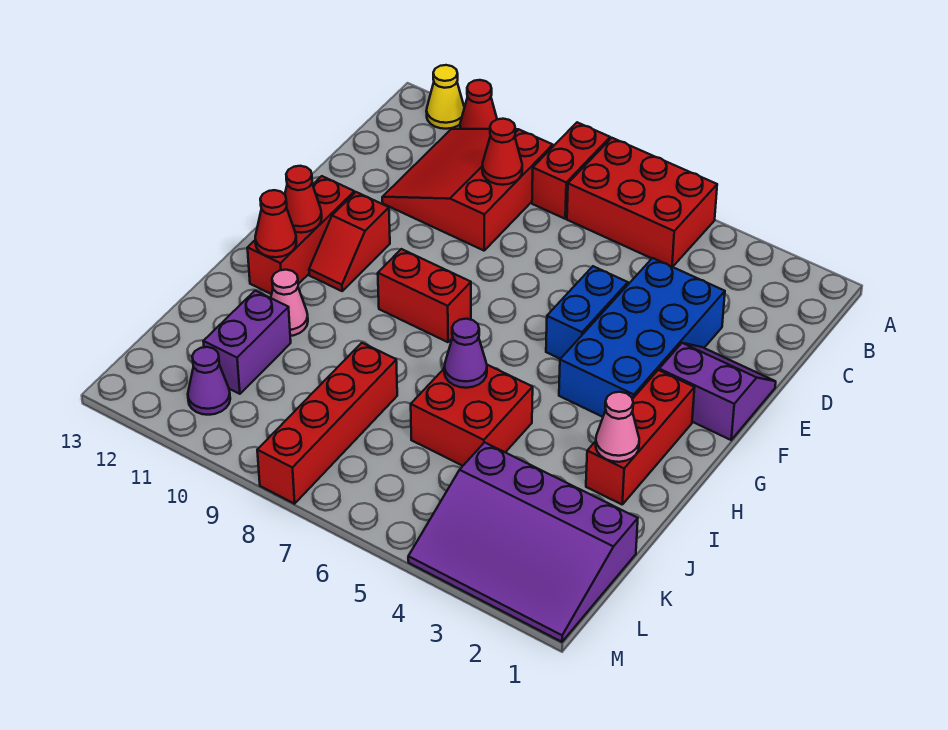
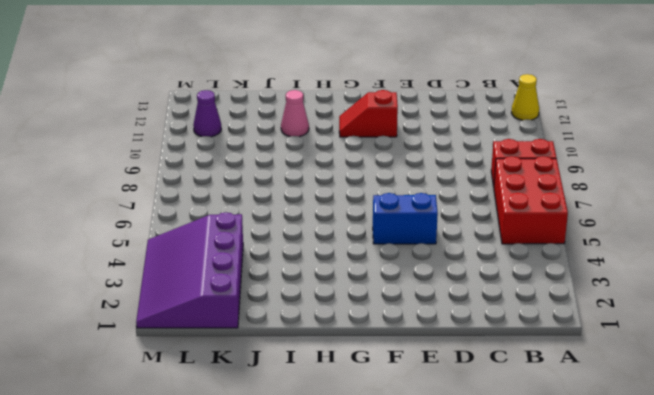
none -> red 1x1 cone [460,80,497,129]
none -> red 3x3 slope [382,129,553,251]
none -> blue 2x4 brick [559,258,725,417]

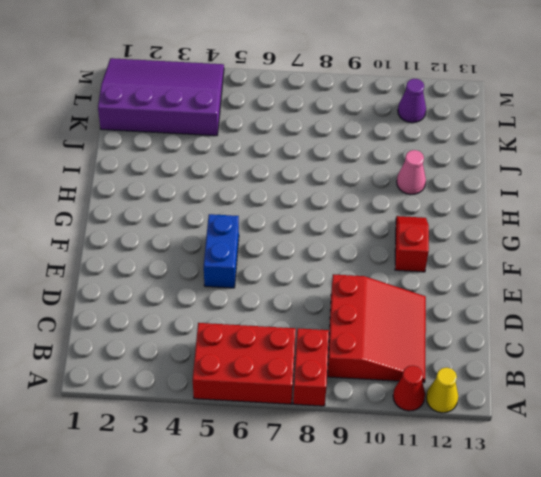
none -> blue 2x4 brick [559,258,725,417]
none -> purple 2x2 slope [659,343,776,440]
none -> red 1x3 brick [248,176,354,294]

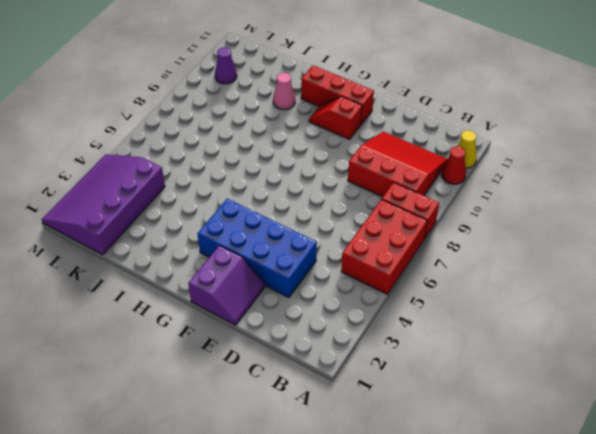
none -> blue 1x2 brick [546,266,628,359]
none -> red 1x3 brick [586,370,695,504]
none -> red 1x2 brick [378,249,471,342]

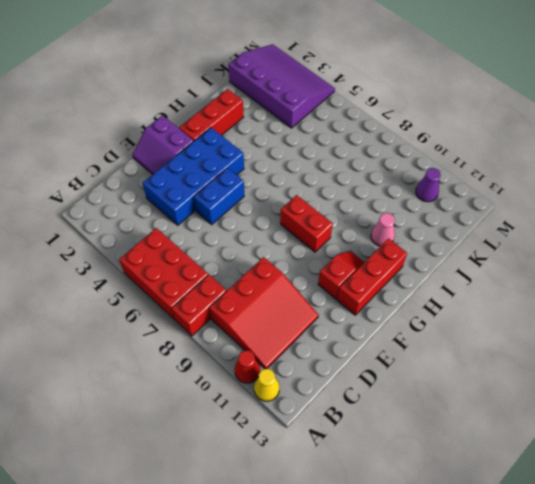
none -> red 2x2 brick [411,365,533,466]
none -> red 1x4 brick [257,343,397,504]
none -> purple 1x2 brick [203,291,291,394]

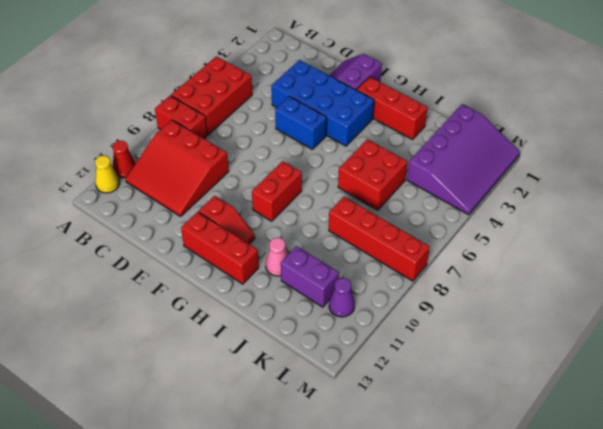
none -> red 1x1 cone [482,119,522,185]
none -> red 1x1 cone [285,166,322,233]
none -> red 1x1 cone [255,190,297,257]

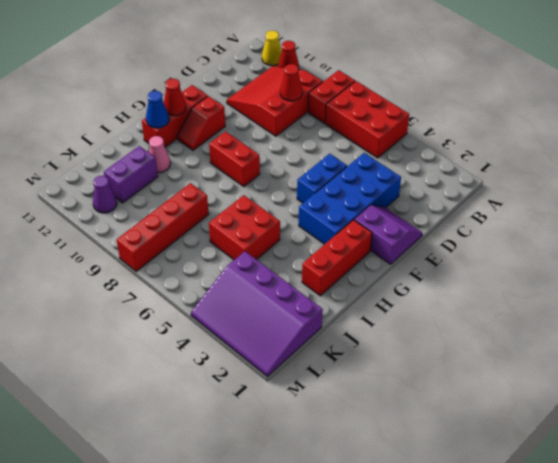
blue 1x1 cone [146,91,169,128] -> red 1x1 cone [255,190,297,257]
none -> pink 1x1 cone [596,392,639,462]
none -> purple 1x1 cone [444,319,487,388]

